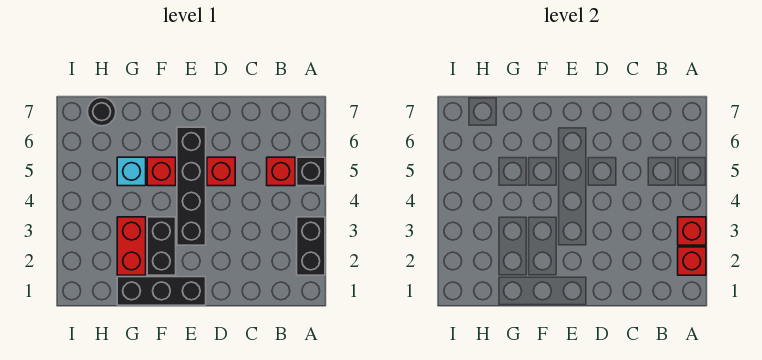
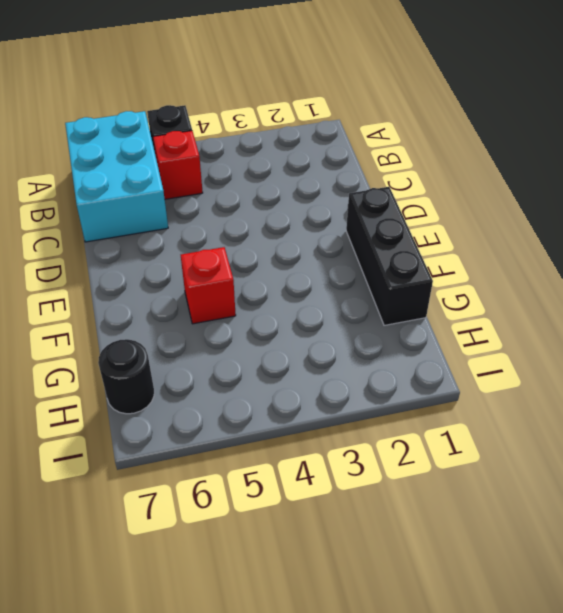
cyan 2x3 brick [65,111,168,242] -> none
none -> black 1x2 brick [297,217,325,275]
none -> red 1x1 brick [207,157,235,186]
none -> black 1x4 brick [177,127,206,245]

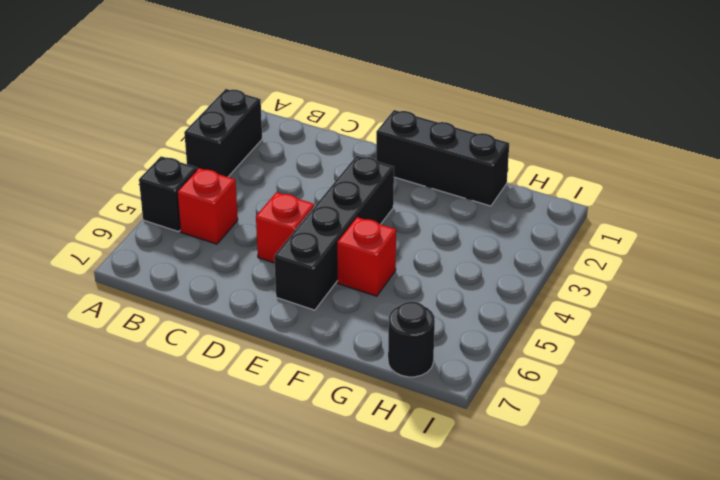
none -> black 1x2 brick [147,217,176,275]
none -> red 1x2 brick [117,217,146,275]
none -> cyan 1x1 brick [117,157,146,186]

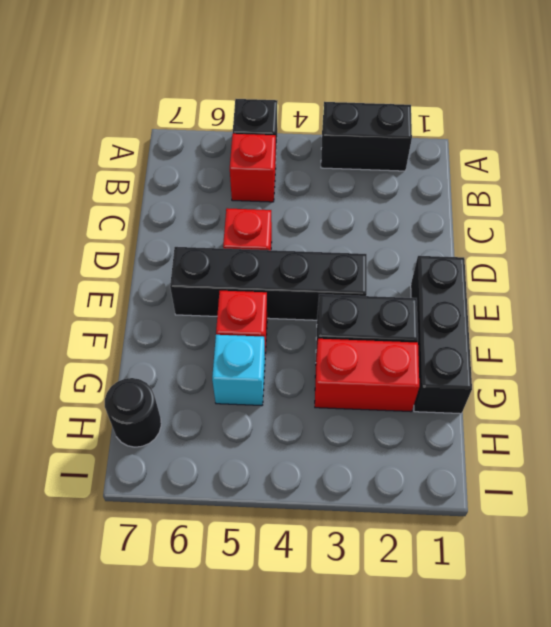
none -> red 1x1 brick [678,247,706,275]
none -> red 1x1 brick [678,217,706,245]

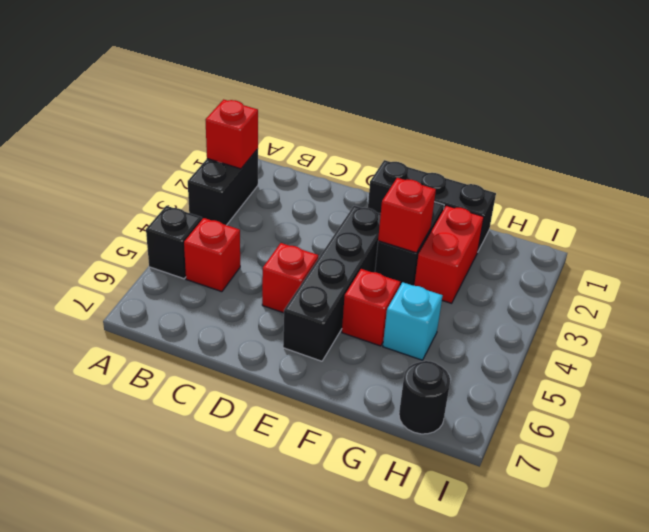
red 1x1 brick [378,178,436,253] -> red 1x1 brick moved to [678,217,706,245]

